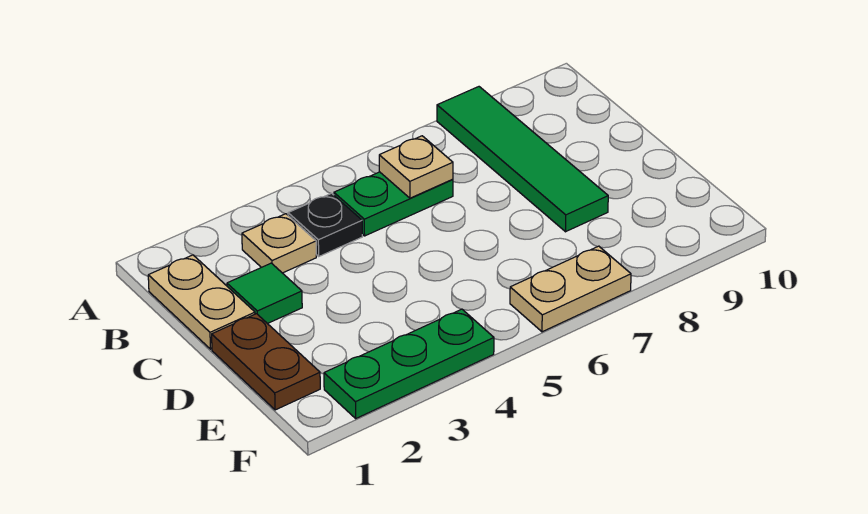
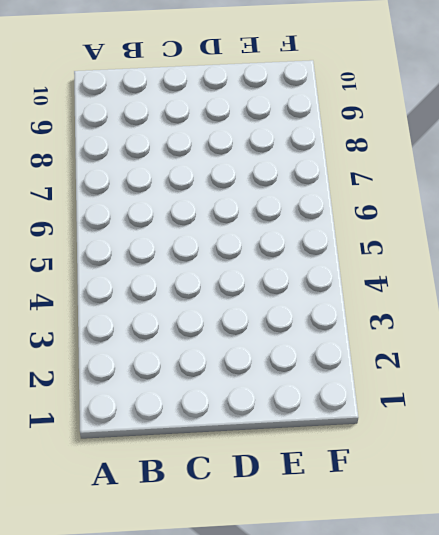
none -> green 1x4 tile [437,87,608,232]
none -> tan 1x2 plate [148,255,255,349]

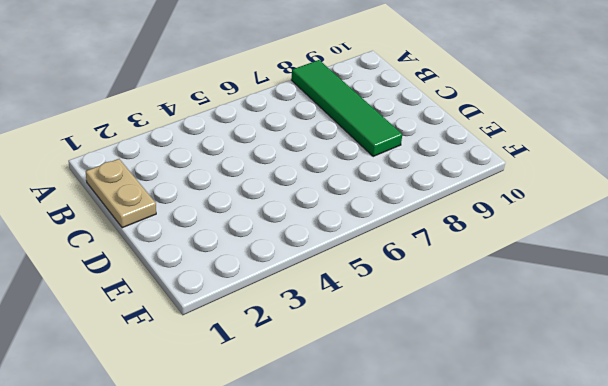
none -> tan 1x1 plate [242,214,316,273]
none -> black 1x1 plate [288,193,362,256]

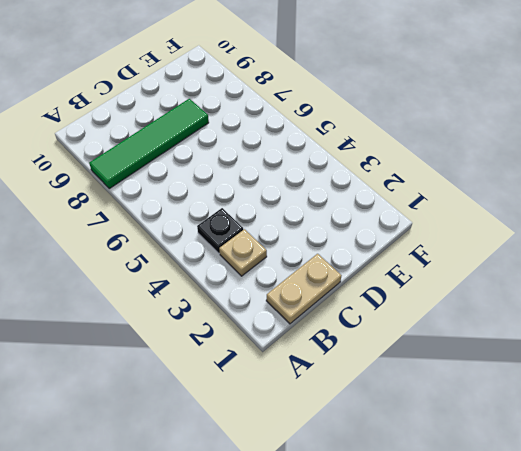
none -> green 1x2 plate [334,172,453,236]
none -> green 1x1 tile [227,263,302,324]

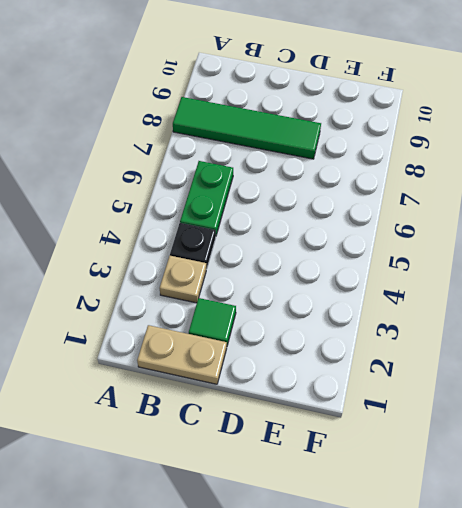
none -> brown 1x2 plate [212,314,320,410]
none -> green 1x3 plate [324,309,494,418]

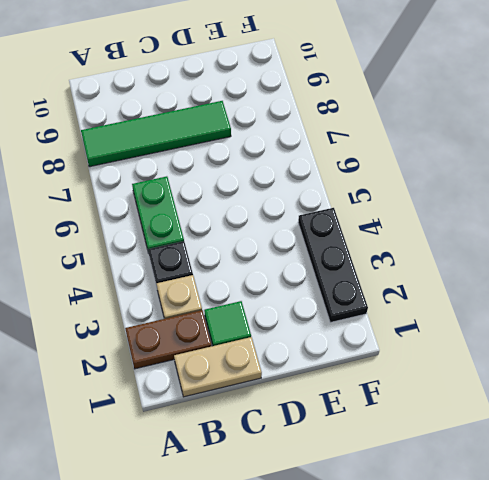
brown 1x2 plate [125,310,212,369] -> brown 1x2 plate moved to [212,314,320,410]
black 1x3 plate [298,208,368,322] -> green 1x3 plate [324,309,494,418]
none -> tan 1x2 plate [510,246,631,332]
none -> tan 1x1 plate [379,136,453,198]

